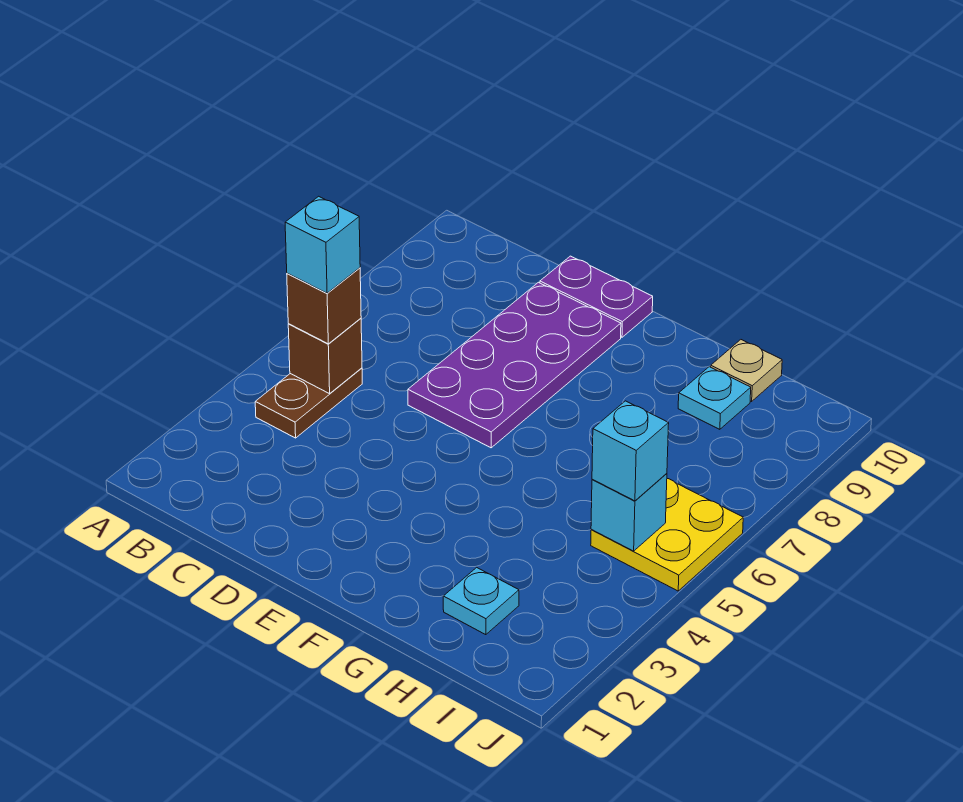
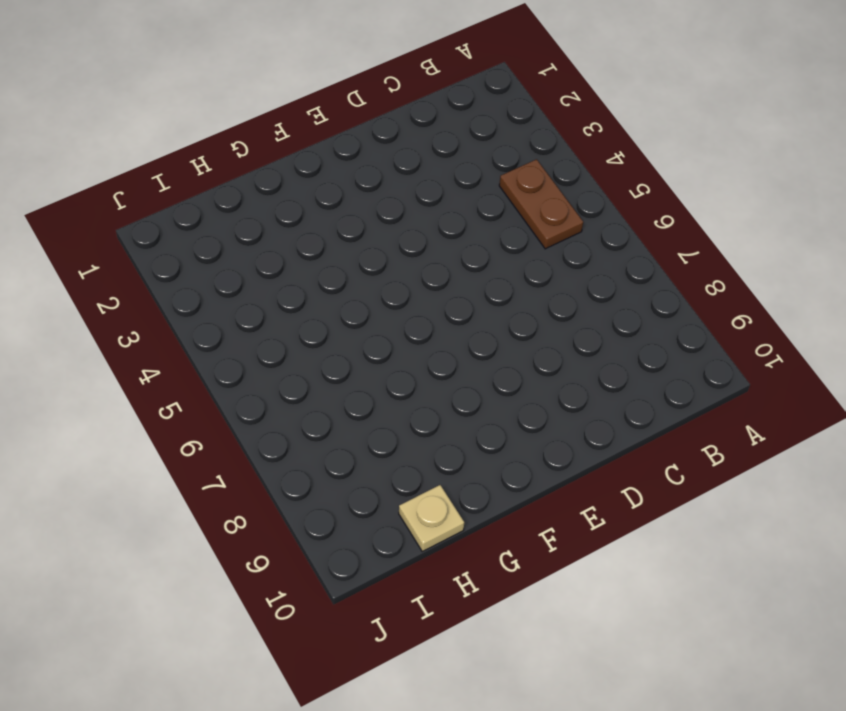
none -> purple 2x4 plate [408,282,621,448]
none -> purple 1x2 plate [540,256,653,337]
none -> cyan 1x1 plate [443,567,519,635]

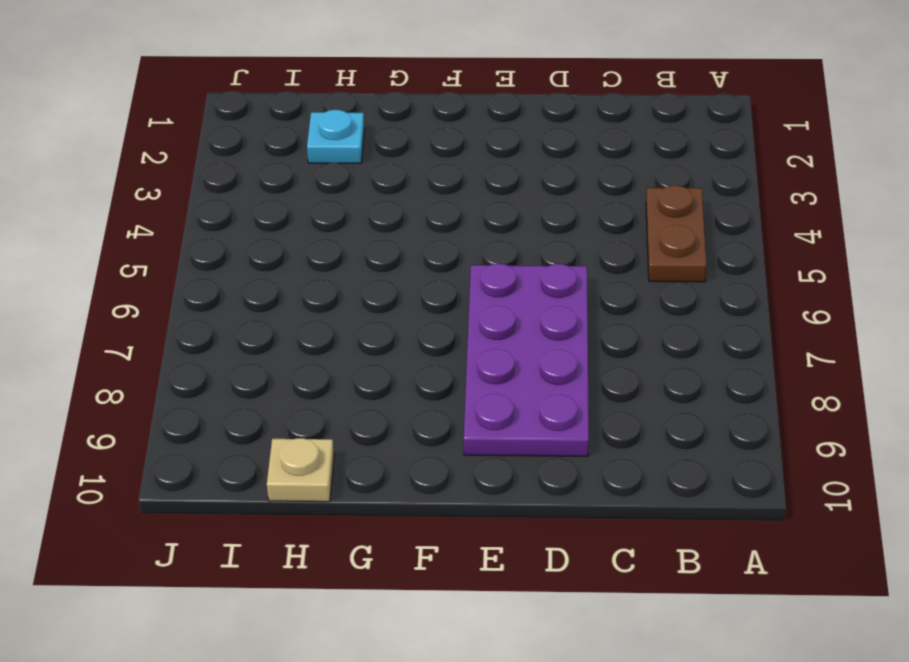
none -> purple 1x2 plate [540,256,653,337]
none -> cyan 1x1 plate [678,367,751,429]
none -> yellow 2x2 plate [591,479,743,591]

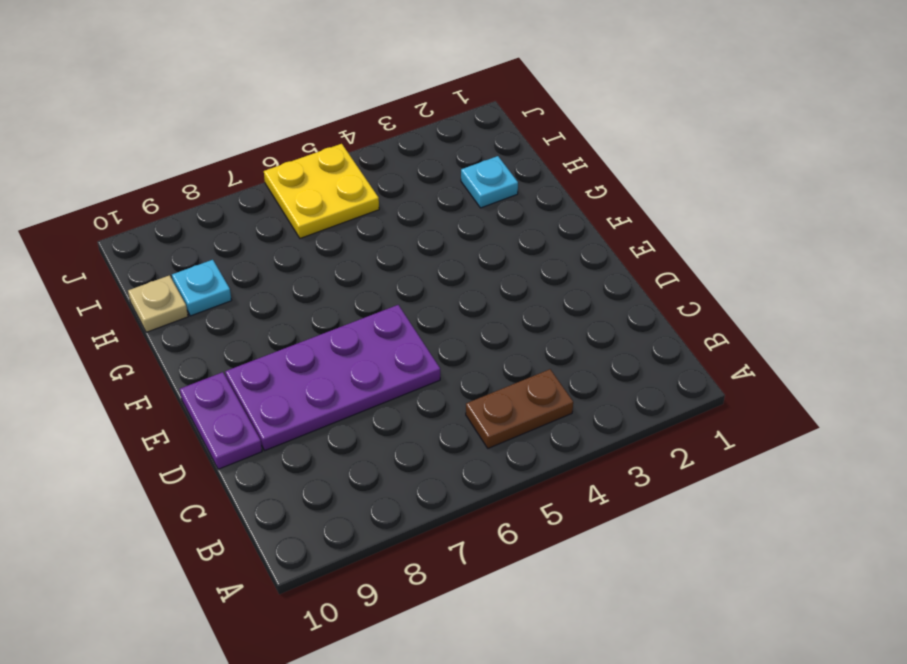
none -> brown 1x1 brick [288,318,362,394]
none -> cyan 1x1 brick [591,473,667,551]
none -> brown 1x1 brick [287,268,361,344]

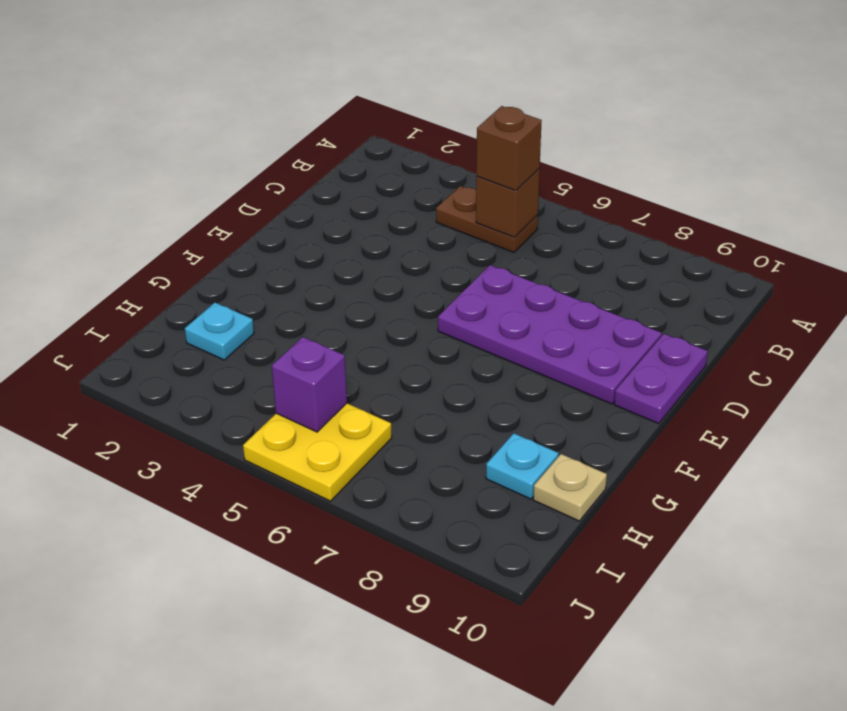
purple 1x1 brick [272,337,347,432] -> cyan 1x1 brick [591,473,667,551]
none -> cyan 1x1 brick [592,401,669,501]
none -> cyan 1x1 brick [285,196,360,293]

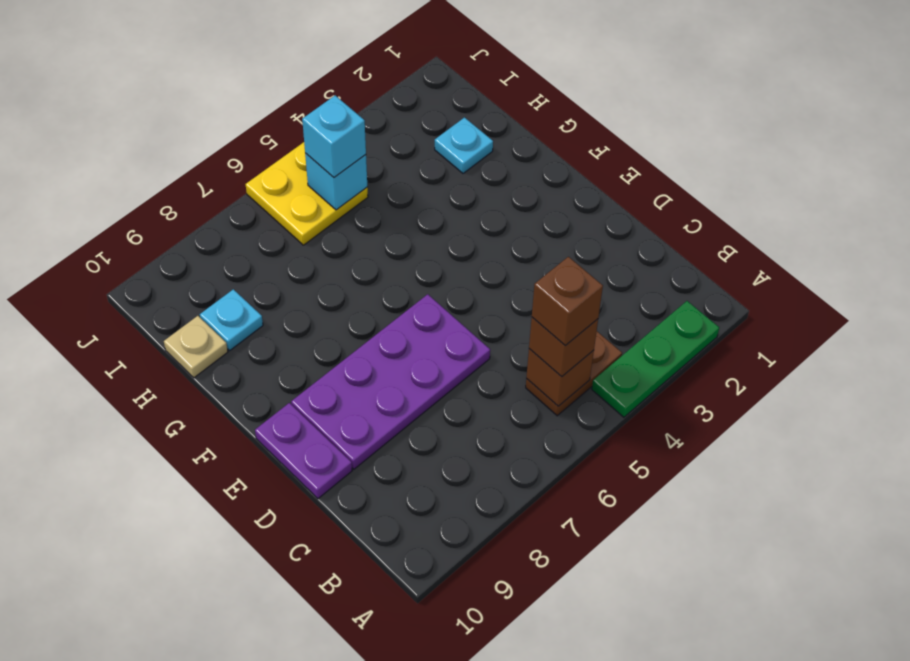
green 1x3 plate [592,301,719,417] -> none
brown 1x1 brick [532,257,603,346] -> cyan 1x1 brick [285,196,360,293]

